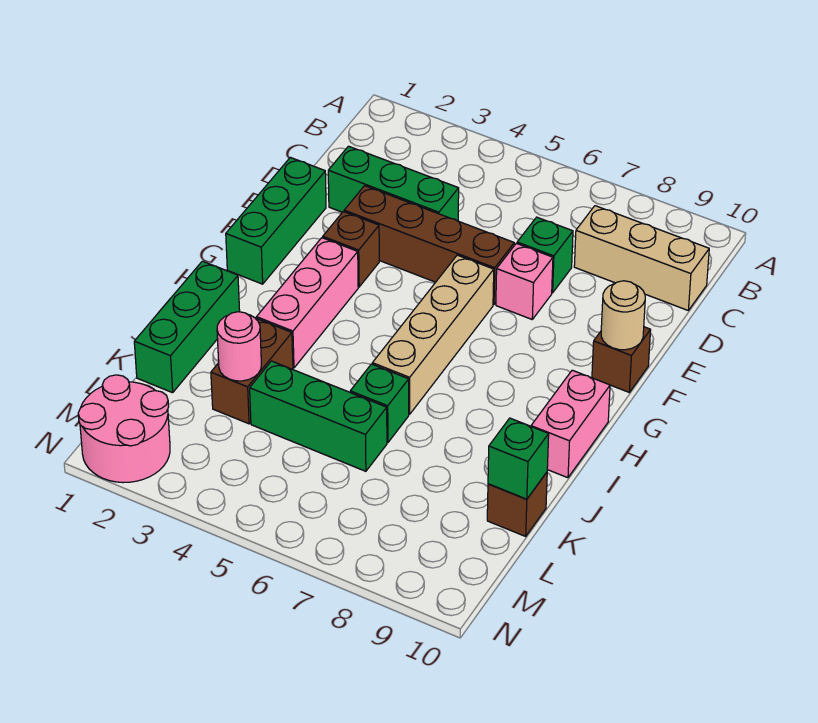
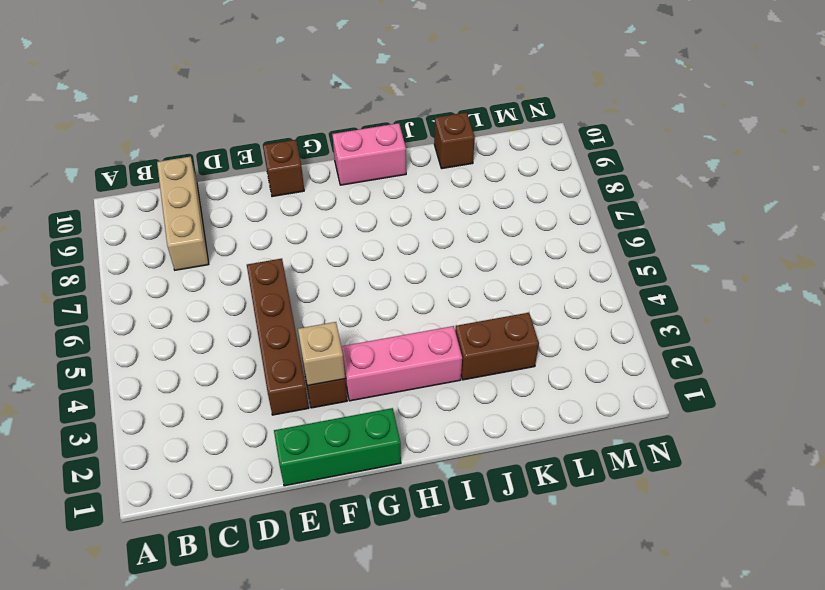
tan 1x1 brick [298,322,345,385] -> none
none -> green 1x3 brick [328,146,459,221]
none -> green 1x1 brick [517,217,573,293]
none -> pink 1x1 brick [496,243,553,319]

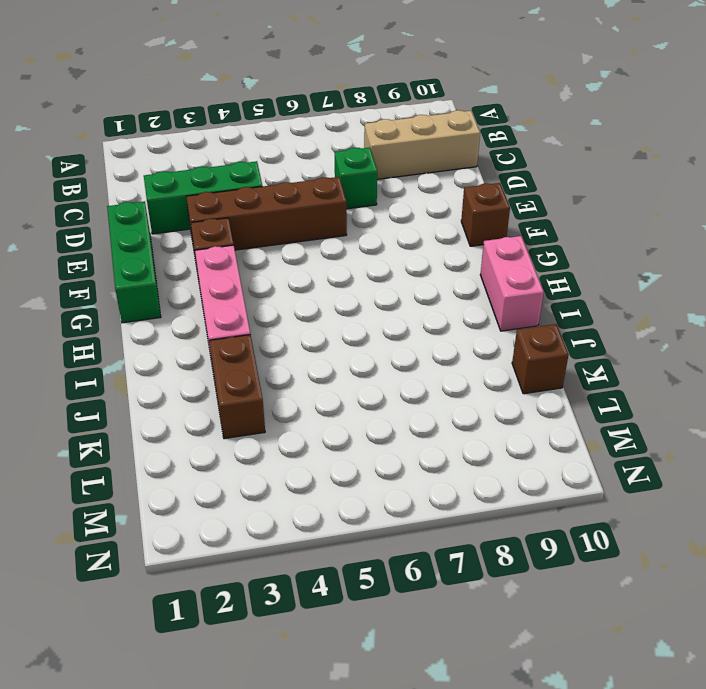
none -> pink 1x1 brick [496,243,553,319]
none -> tan 1x4 brick [372,255,494,414]
none -> green 1x3 brick [134,261,240,393]

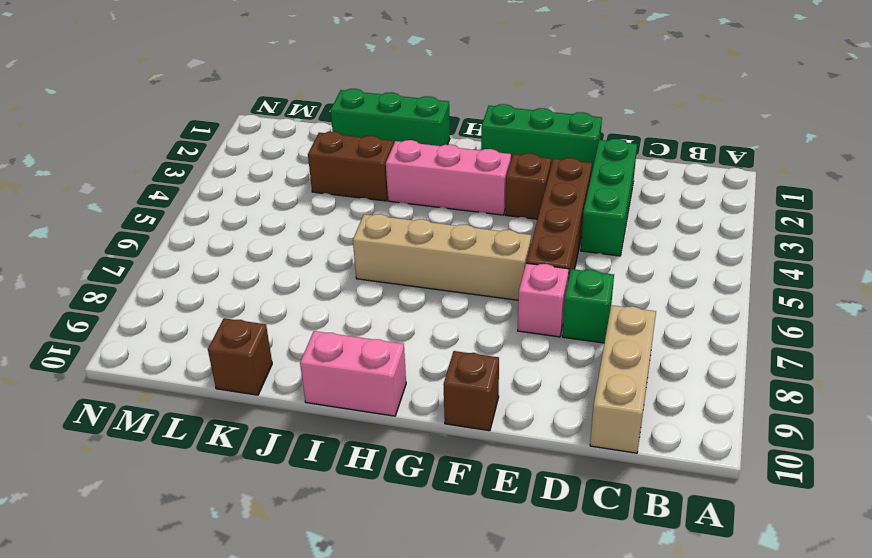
none -> green 1x1 brick [350,364,409,443]
none -> green 1x3 brick [250,361,387,471]
none -> pink 2x2 round brick [78,375,170,483]

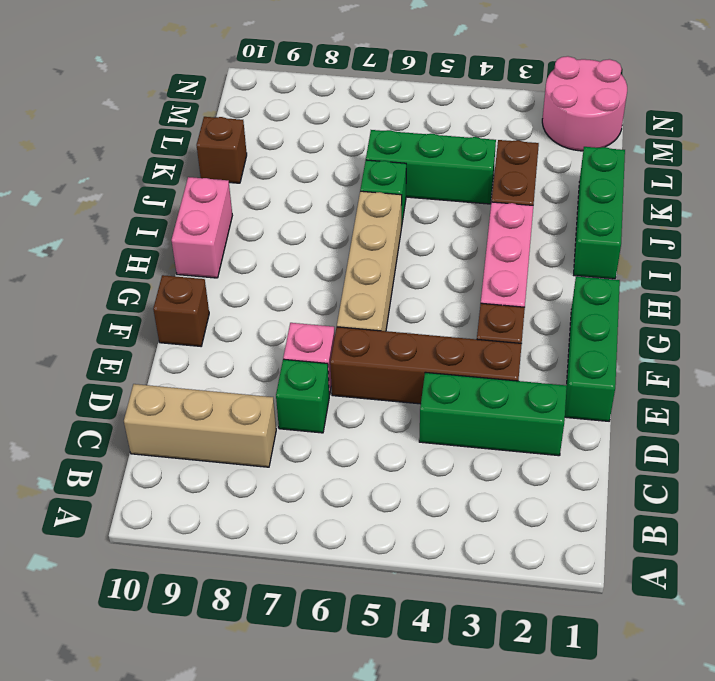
none -> tan 1x1 round brick [601,281,645,350]
none -> pink 1x1 round brick [217,312,261,381]
none -> green 1x1 brick [488,418,549,499]

